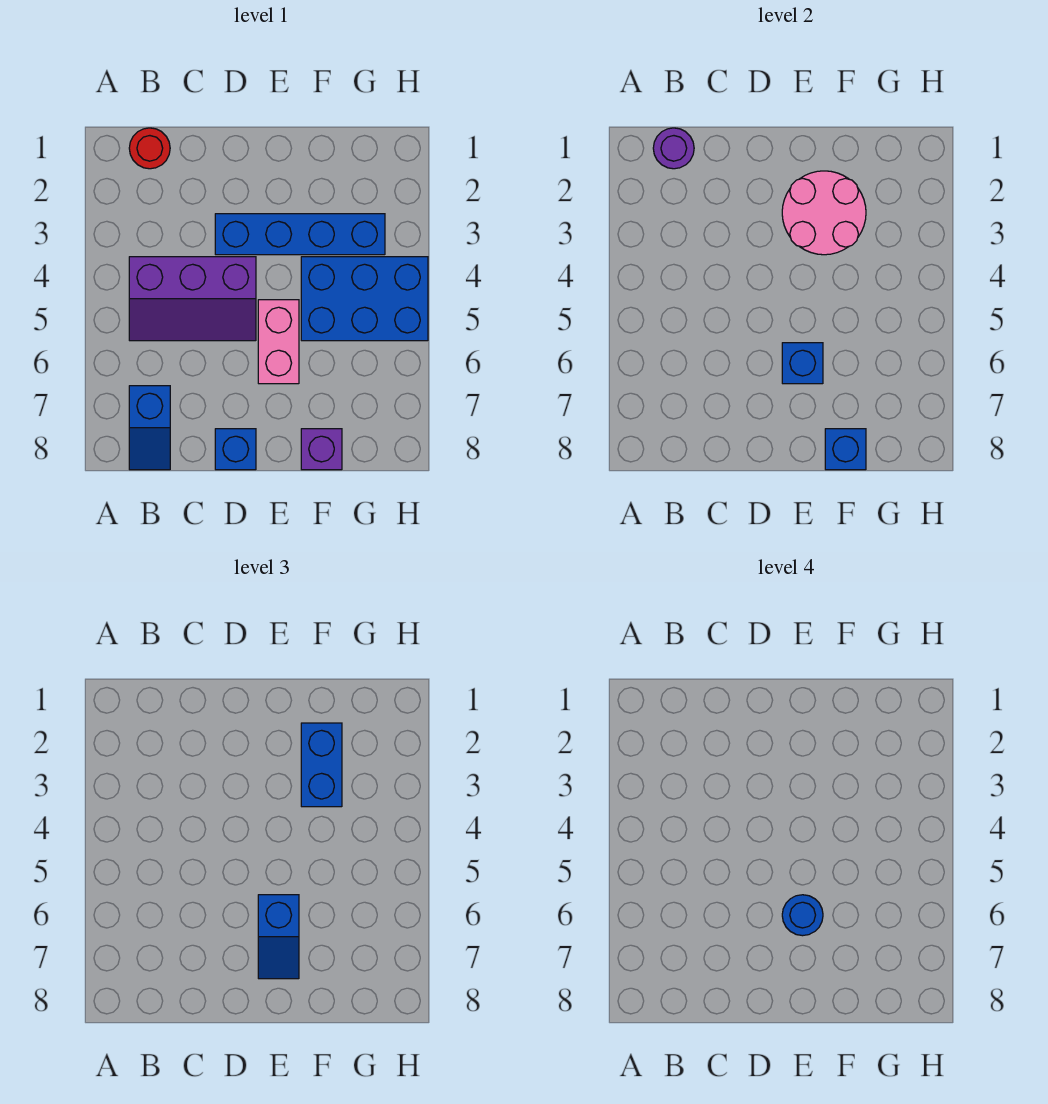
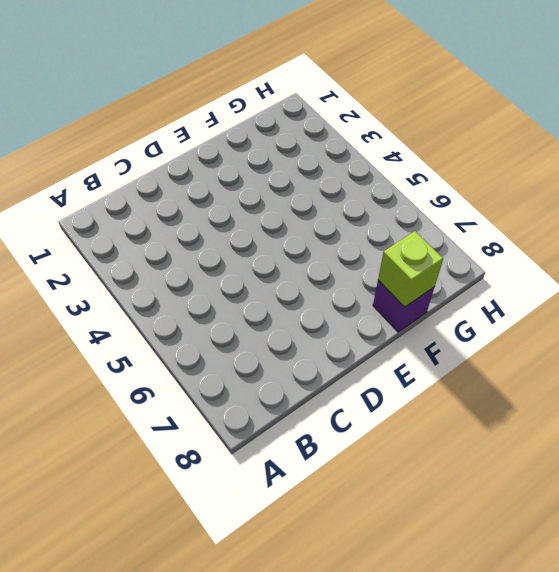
lime 1x1 brick [378,231,443,307] -> blue 1x1 brick [825,429,866,470]
none -> red 1x1 round brick [129,128,170,169]
none -> purple 2x3 slope [129,257,256,341]
none -> blue 1x2 slope [129,386,170,470]

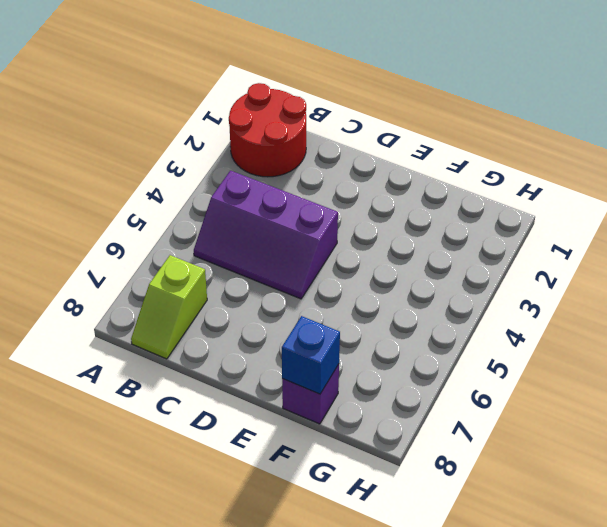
red 2x2 round brick [229,83,306,177] -> red 1x1 round brick [129,128,170,169]
lime 1x2 slope [131,255,207,359] -> blue 1x2 slope [129,386,170,470]
none -> blue 1x4 brick [215,214,385,255]
none -> blue 1x1 brick [215,429,256,470]
none -> pink 1x2 brick [258,300,299,384]

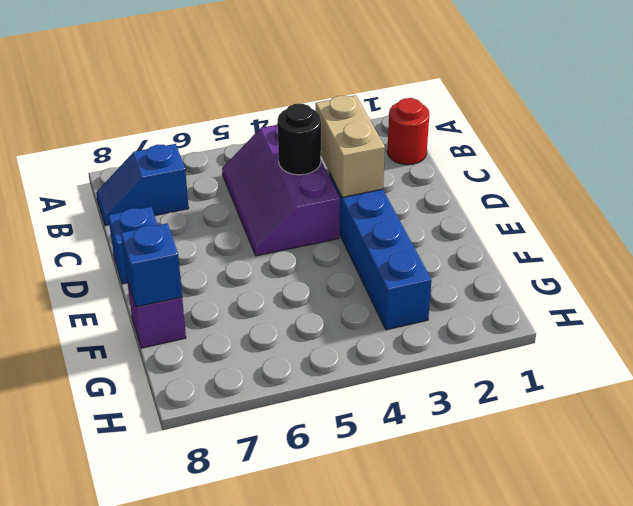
tan 1x2 brick [316,95,385,197] -> none
black 1x1 round brick [278,104,321,175] -> none
none -> pink 1x2 brick [258,300,299,384]
none -> blue 2x3 brick [301,257,428,341]
none -> purple 1x1 round brick [653,128,694,169]

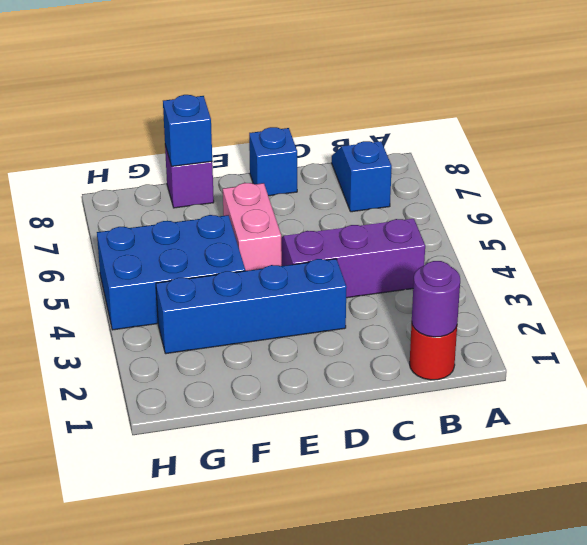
none -> pink 2x2 round brick [782,171,866,255]
none -> blue 1x1 brick [782,343,823,384]
none -> blue 1x2 slope [258,895,299,979]

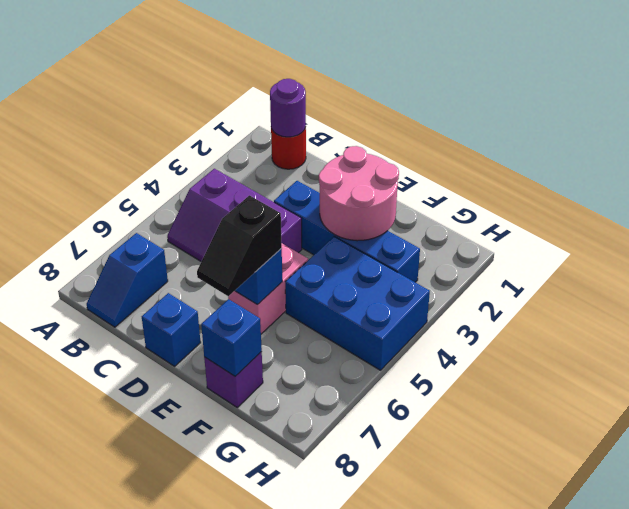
black 1x2 slope [197,195,282,296] -> blue 1x2 slope [258,895,299,979]
none -> blue 1x2 brick [301,723,342,807]
none -> blue 1x1 round brick [782,895,823,936]

